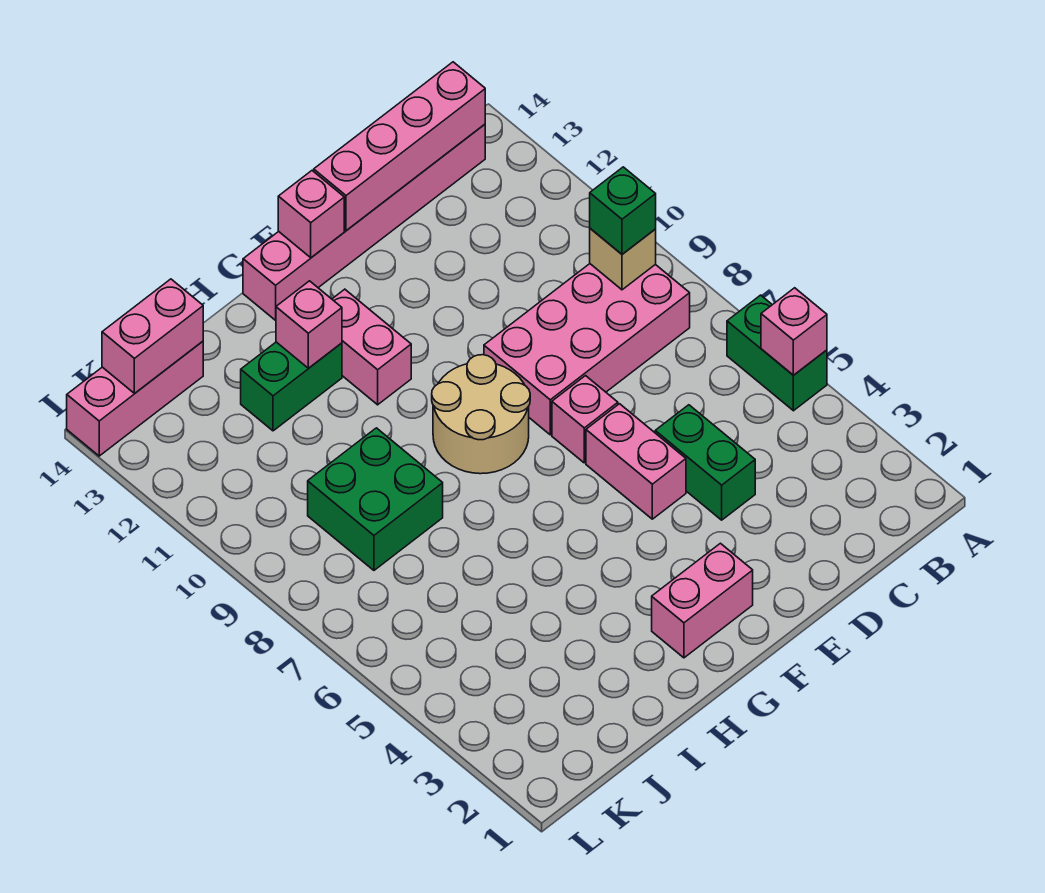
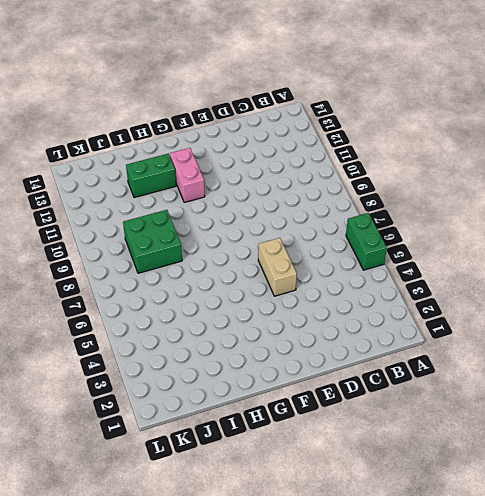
tan 1x2 brick [258,238,297,296] -> pink 1x2 brick [586,404,686,519]
none -> pink 2x4 brick [484,264,690,435]
none -> pink 1x6 brick [243,124,485,320]
none -> green 1x2 brick [655,405,755,520]

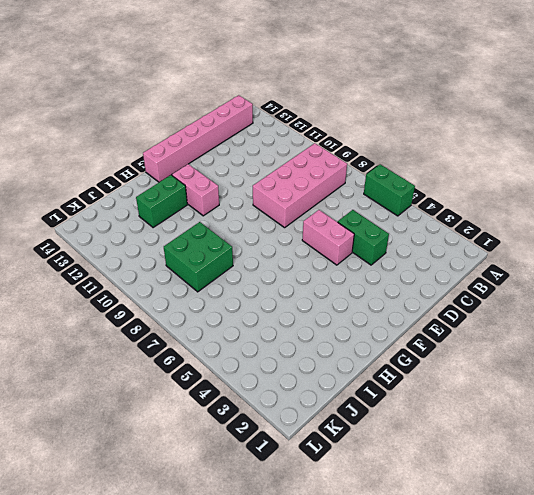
none -> pink 1x1 brick [552,376,618,463]
none -> pink 1x2 brick [652,543,753,658]
none -> tan 2x2 round brick [432,355,530,474]

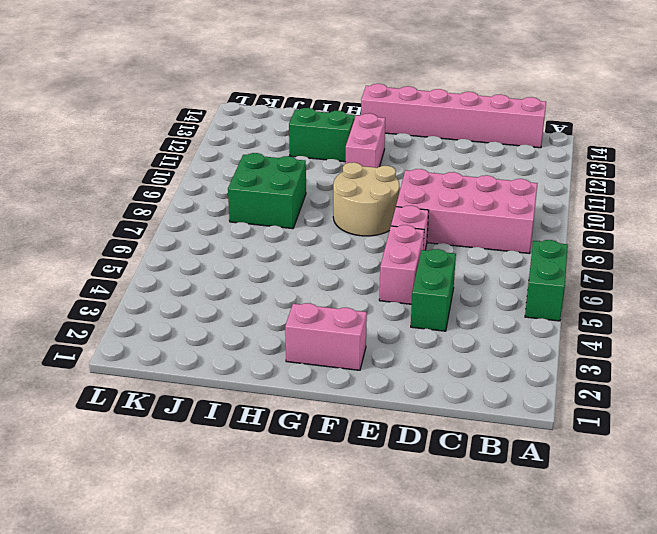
none -> pink 1x3 brick [67,341,203,456]
none -> pink 1x1 brick [761,288,827,375]
none -> tan 1x1 brick [590,229,656,290]

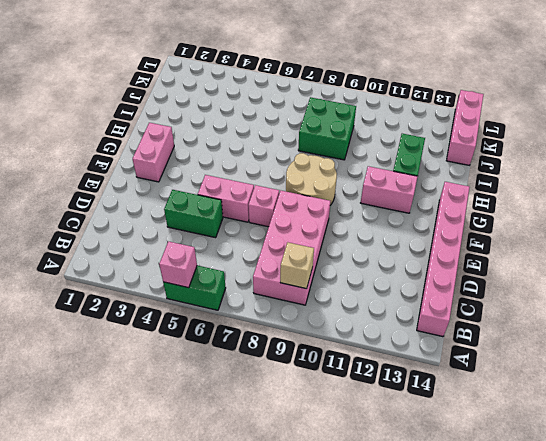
none -> pink 1x4 brick [314,62,485,231]
none -> pink 1x1 brick [278,171,344,258]
none -> pink 1x1 brick [276,281,342,368]

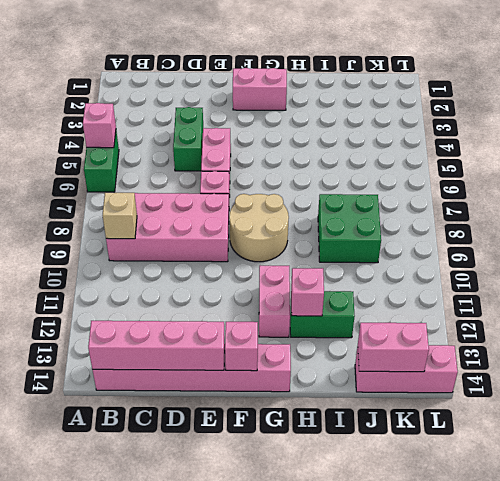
none -> green 1x1 brick [590,167,656,254]

